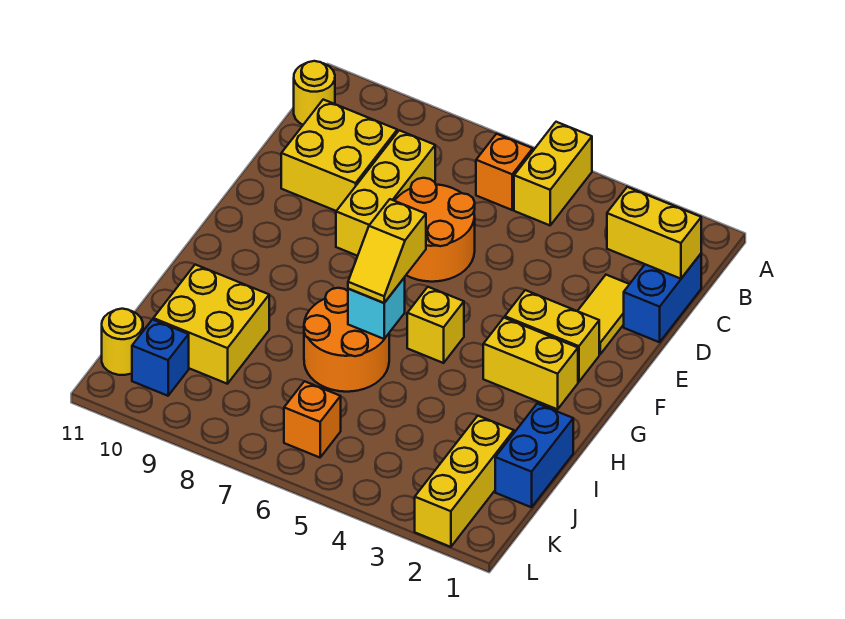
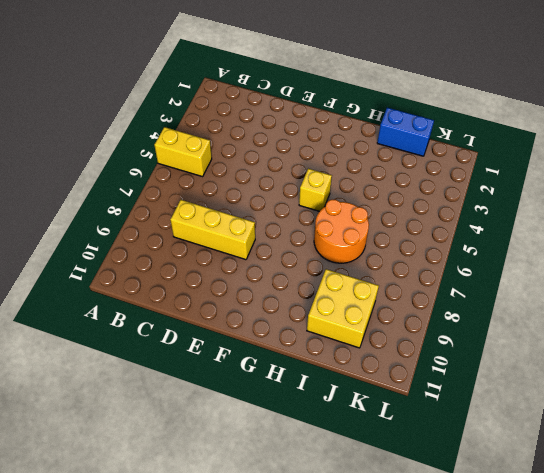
none -> orange 1x1 brick [476,134,533,210]
none -> yellow 1x1 round brick [294,61,335,125]
none -> blue 1x2 brick [624,254,701,342]

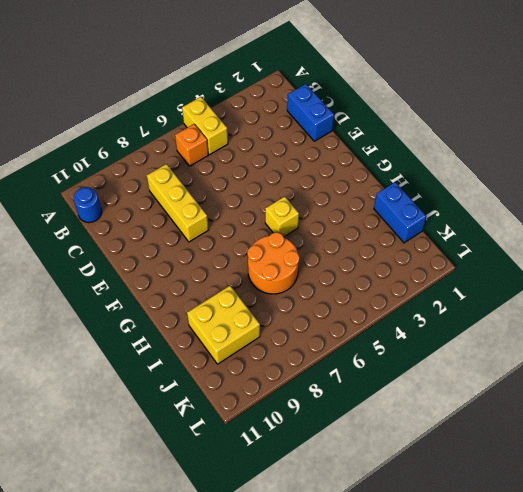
blue 1x1 round brick [74,187,102,223] -> yellow 1x1 round brick [294,61,335,125]
none -> yellow 2x2 brick [281,100,397,211]
none -> yellow 1x2 tile [578,275,629,354]
none -> orange 2x2 round brick [395,178,475,282]

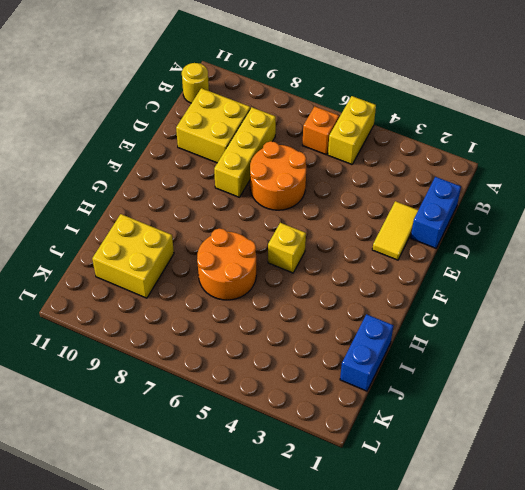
none -> yellow 1x2 brick [505,290,599,382]
none -> yellow 1x2 brick [483,318,578,409]
none -> yellow 1x3 brick [415,416,514,547]

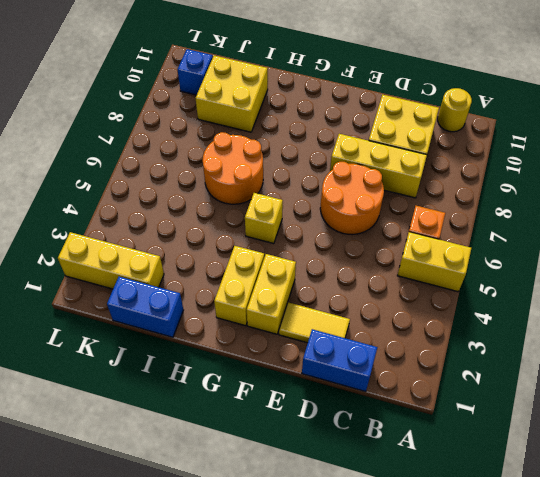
none -> orange 1x1 brick [284,381,341,458]
none -> yellow 1x1 round brick [102,309,143,375]
none -> yellow 1x2 brick [607,187,701,279]

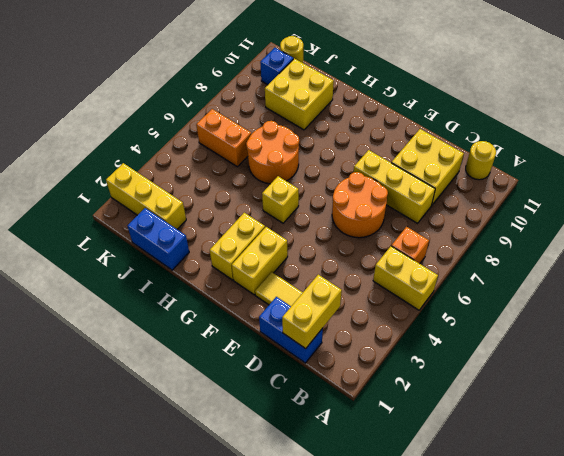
orange 1x2 brick [196,109,251,167] -> orange 1x1 brick [284,381,341,458]
none -> cyan 1x1 brick [348,278,405,339]
none -> yellow 1x2 slope [348,199,426,303]

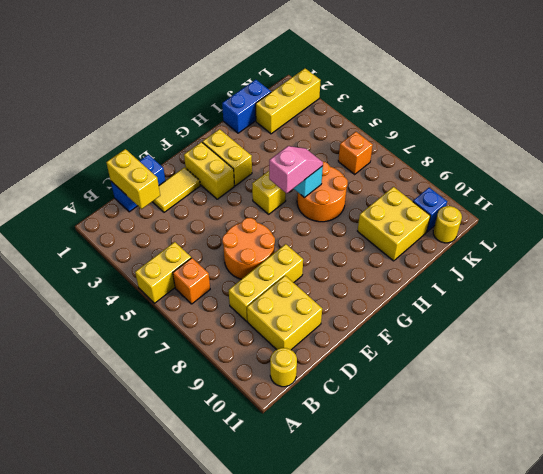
pink 1x2 slope [269,146,323,193] -> yellow 1x2 slope [348,199,426,303]

